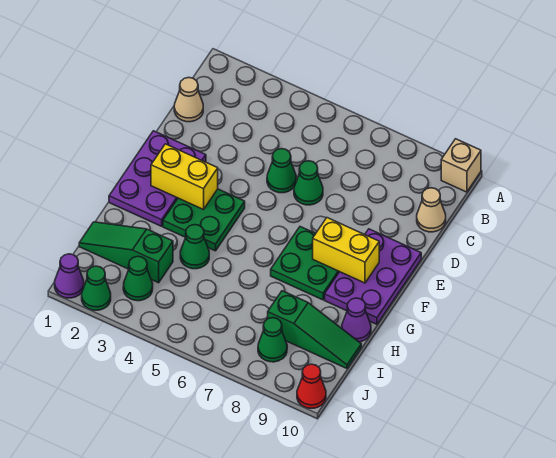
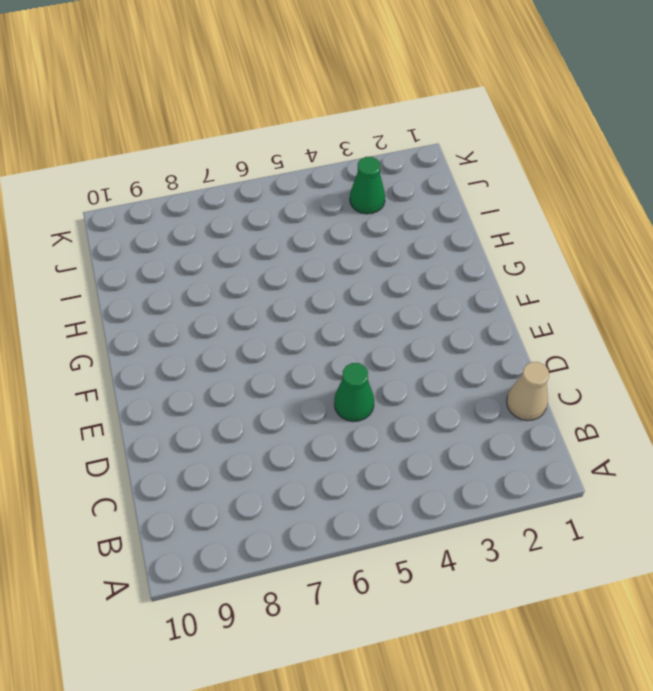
none -> tan 1x1 brick [441,139,481,192]
none -> tan 1x1 cone [417,188,446,232]
none -> green 1x1 cone [294,161,323,205]

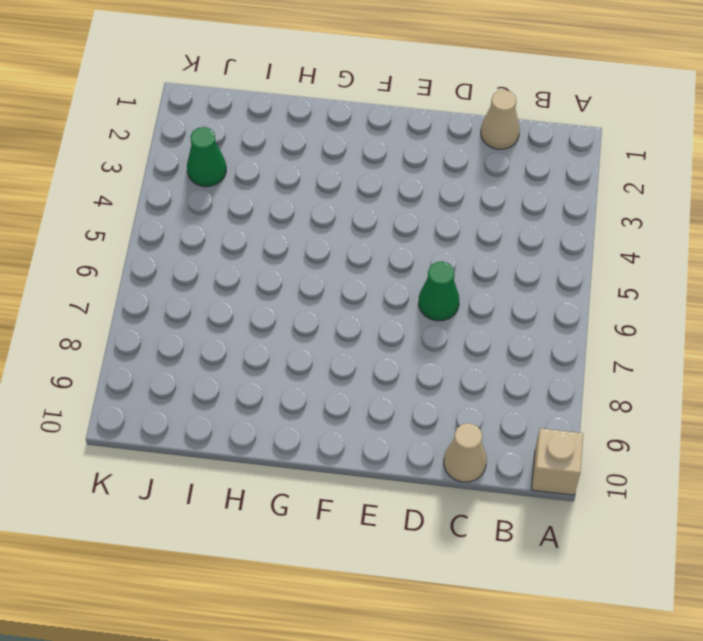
none -> green 1x1 cone [267,149,296,193]
none -> purple 2x3 plate [109,131,206,226]
none -> purple 2x3 plate [325,229,421,324]

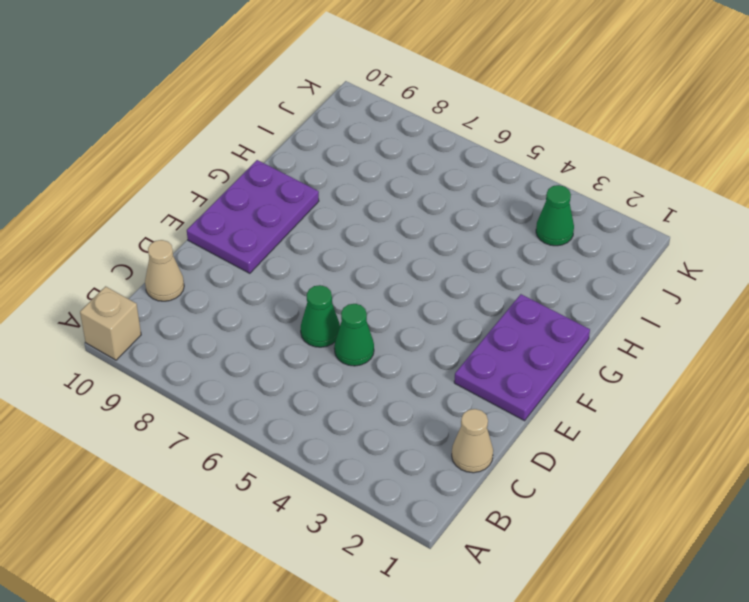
none -> green 2x2 plate [163,189,245,251]
none -> green 2x2 plate [271,227,339,300]
none -> green 1x1 cone [180,225,209,269]

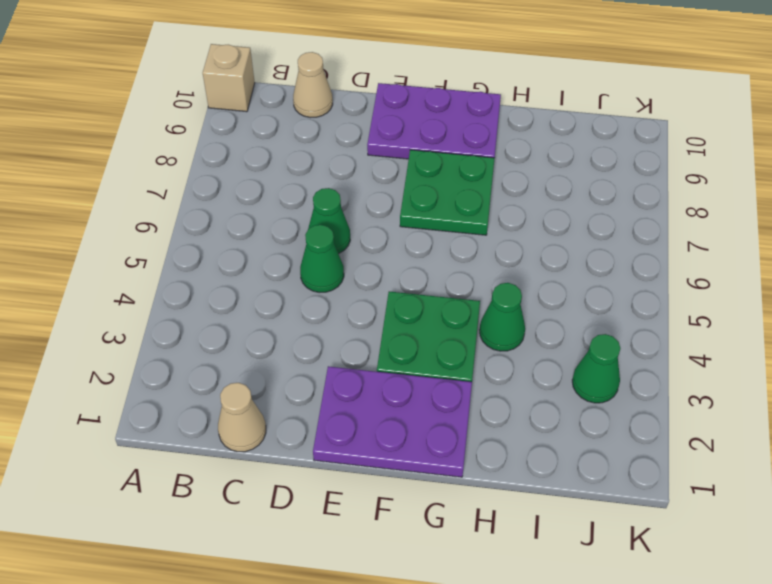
none -> purple 1x1 cone [342,298,371,342]
none -> green 1x3 slope [79,222,173,283]
none -> green 1x3 slope [268,291,361,368]

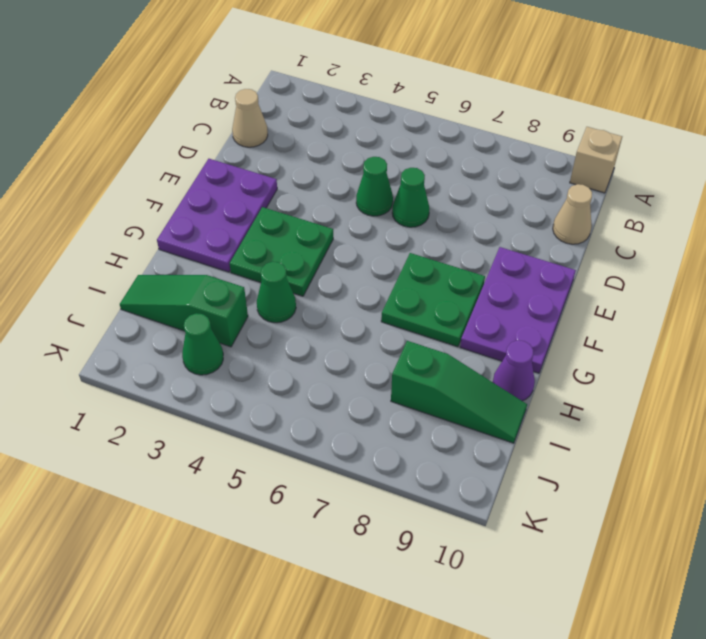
none -> green 1x1 cone [258,318,287,362]
none -> purple 1x1 cone [55,254,84,298]
none -> green 1x1 cone [82,266,111,310]

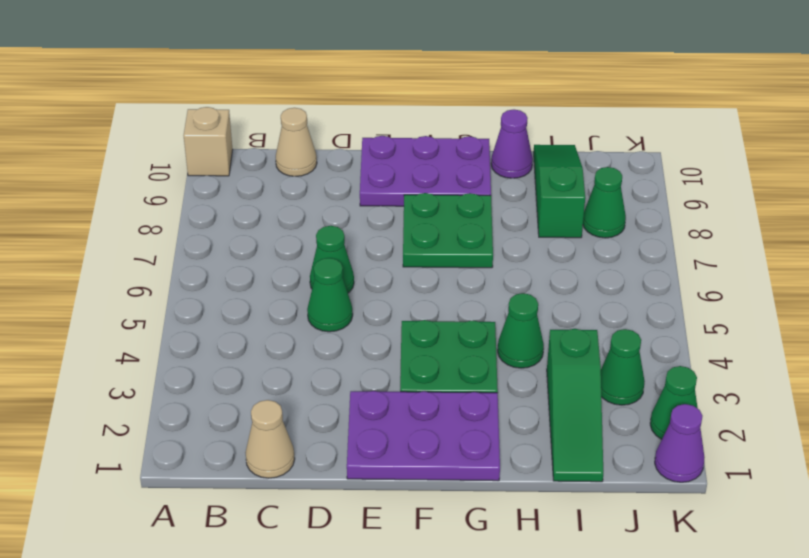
none -> red 1x1 cone [297,364,326,408]
none -> yellow 1x2 brick [151,144,218,210]
none -> yellow 1x2 brick [313,218,379,283]

